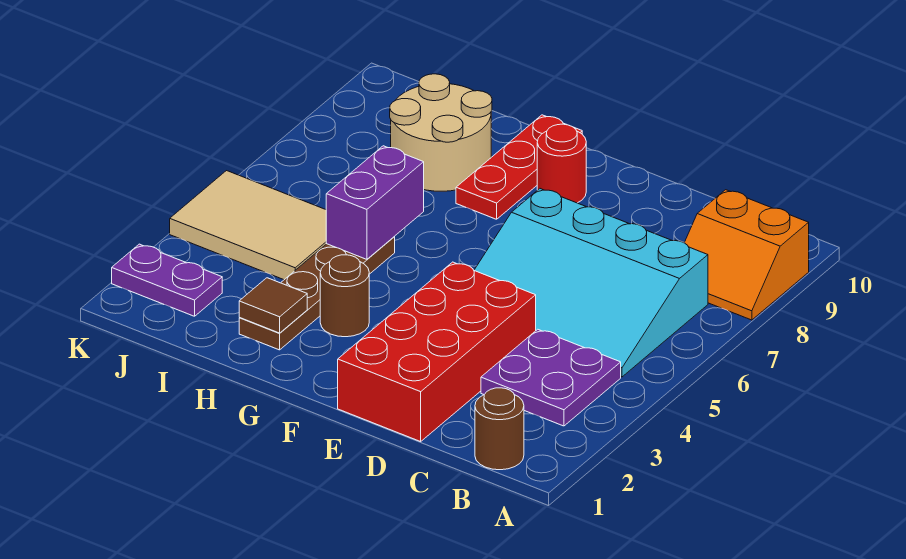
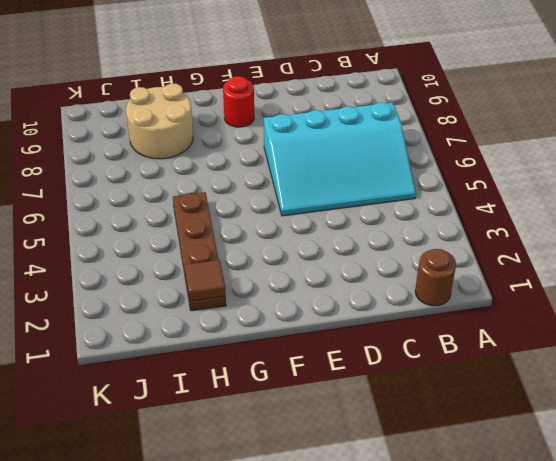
none -> orange 2x2 slope [684,190,809,320]
none -> purple 2x2 plate [481,329,621,426]
none -> red 2x4 brick [338,262,536,442]

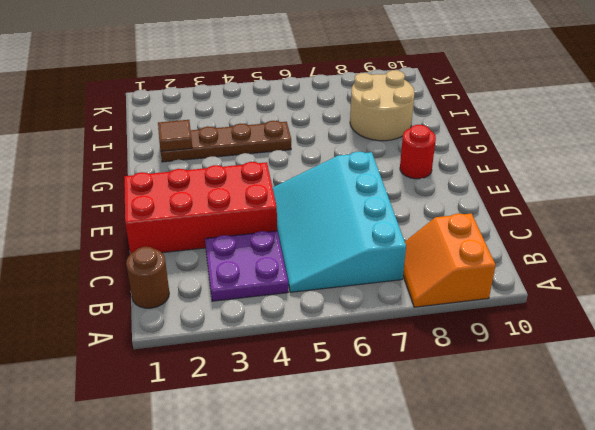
none -> brown 1x1 round brick [320,255,369,337]
none -> red 1x3 plate [456,115,582,219]
none -> tan 2x3 tile [170,171,326,280]

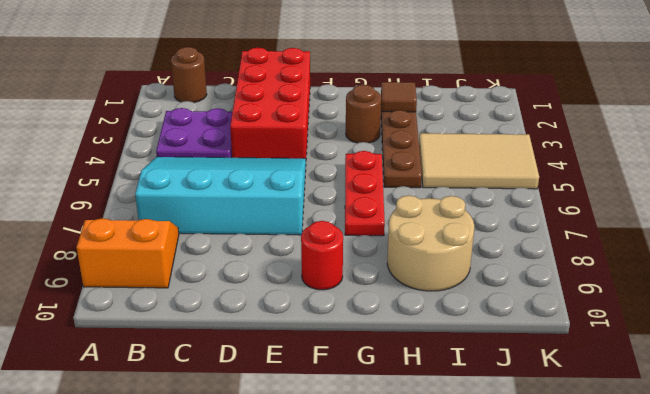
red 1x3 plate [345,151,385,236] -> red 1x3 plate moved to [456,115,582,219]
none -> purple 1x2 plate [112,244,222,316]
none -> purple 1x2 brick [326,146,424,259]

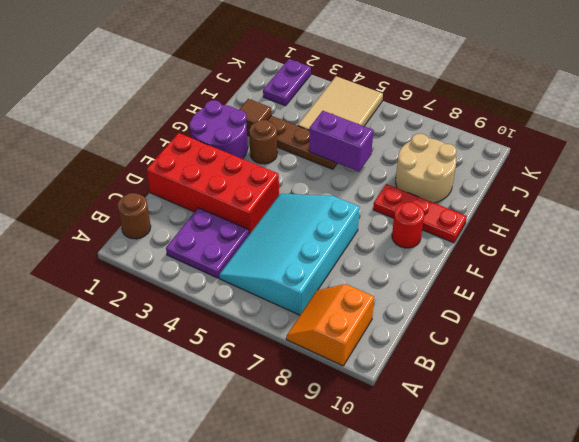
purple 2x2 round brick [189,100,248,159] -> none

